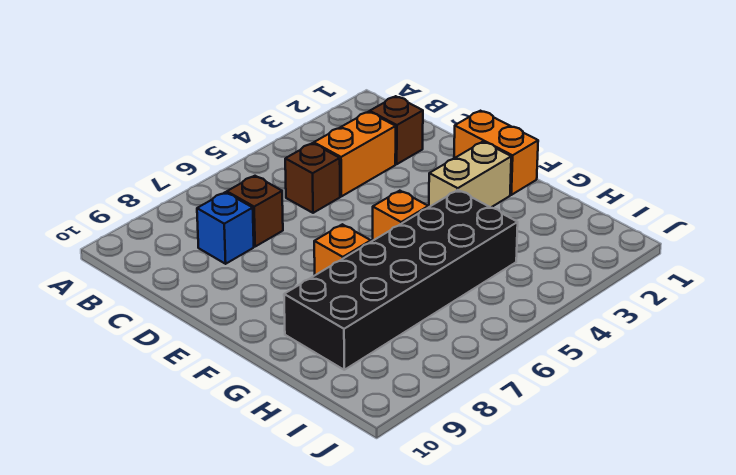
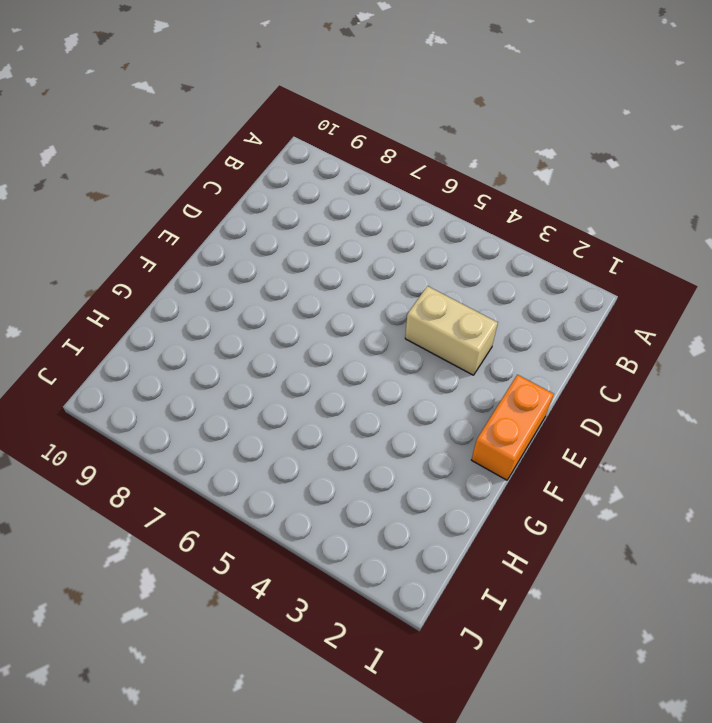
tan 1x2 brick [405,286,498,375] -> tan 1x2 brick moved to [429,142,511,207]
none -> brown 1x1 brick [370,96,423,164]
none -> orange 1x2 brick [314,112,396,196]

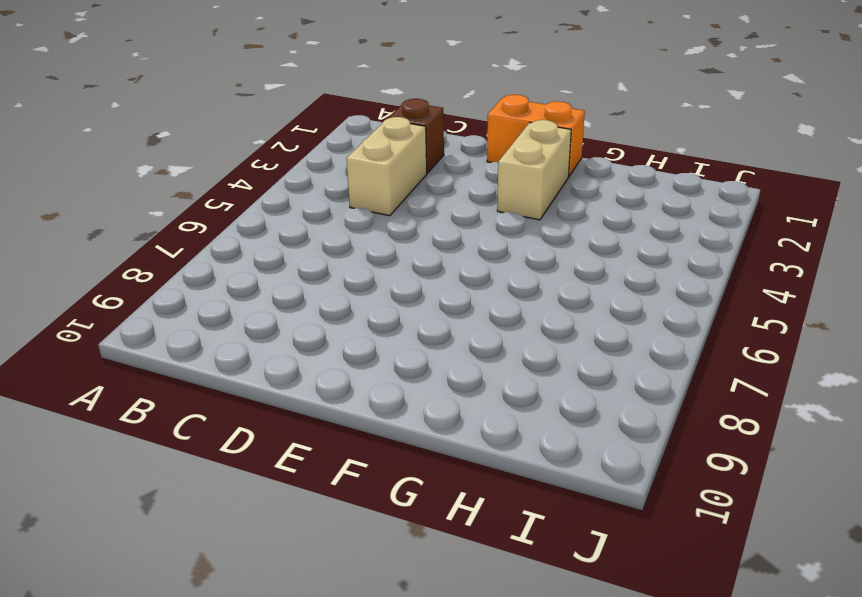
tan 1x2 brick [346,117,427,216] -> orange 1x2 brick [314,112,396,196]
none -> brown 1x1 brick [285,143,340,213]
none -> brown 1x1 brick [227,176,283,246]

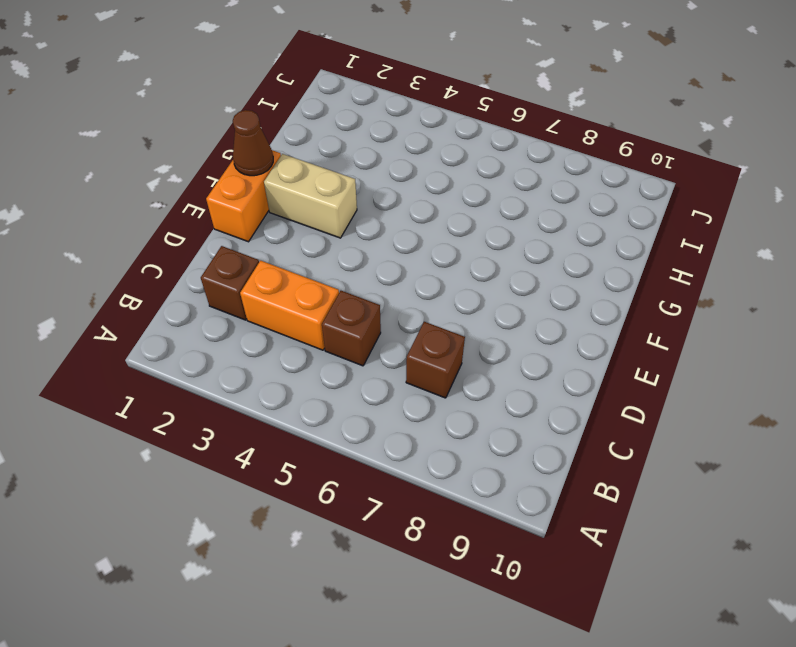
brown 1x1 cone [233,110,273,176] -> none
none -> blue 1x1 brick [197,192,254,264]
none -> orange 1x1 brick [373,191,428,240]

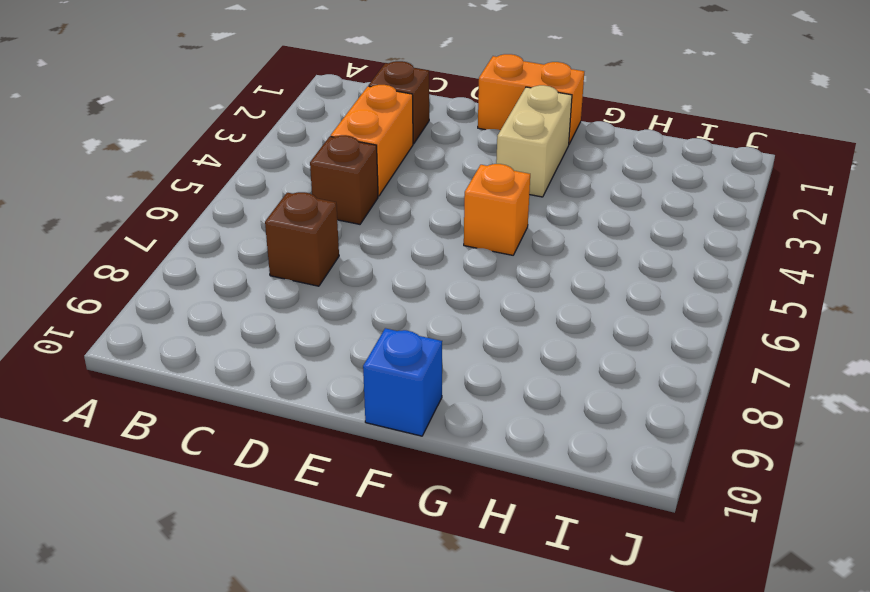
blue 1x1 brick [363,328,442,436] -> blue 1x1 brick moved to [197,192,254,264]
none -> orange 1x1 brick [314,224,371,275]
none -> black 2x6 brick [284,190,518,370]

